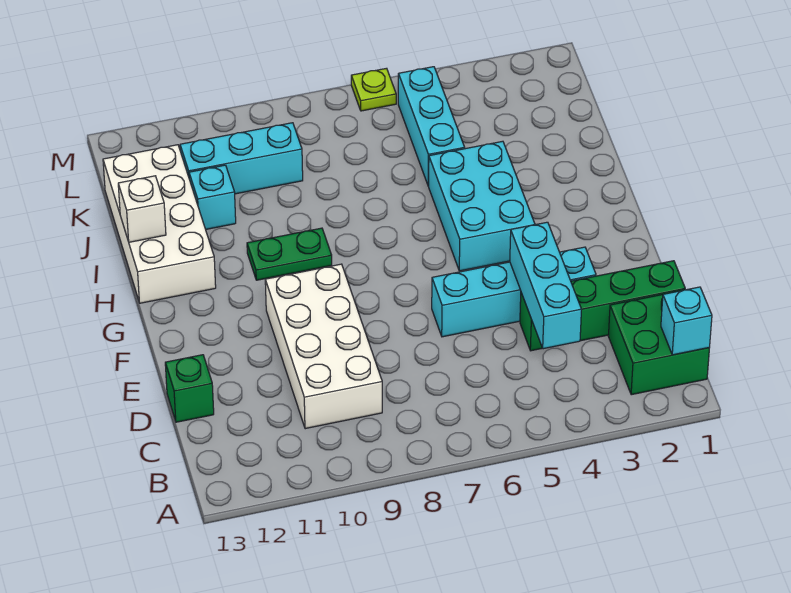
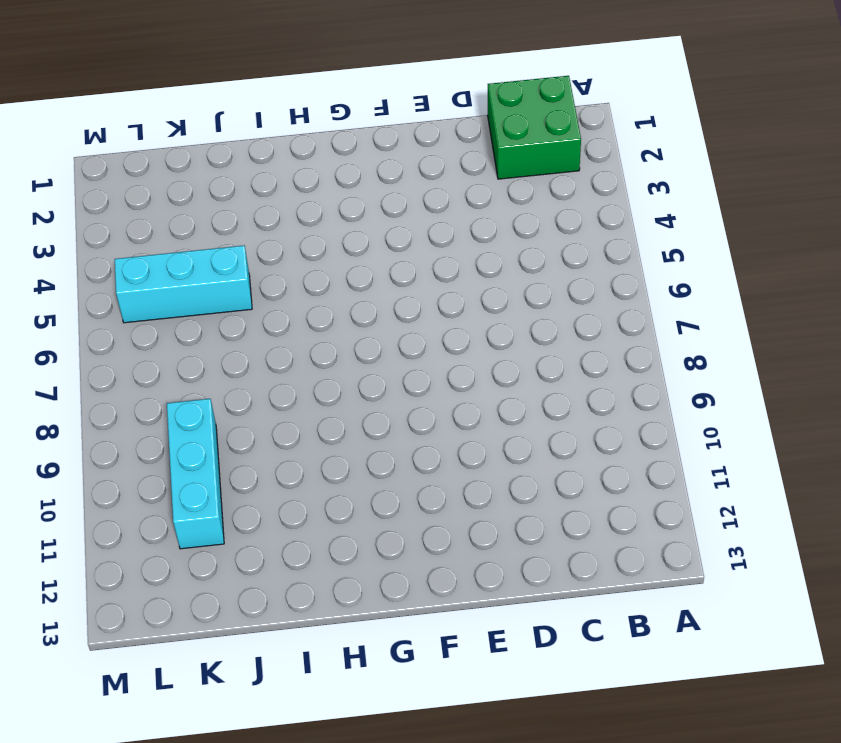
none -> white 2x4 brick [265,264,382,429]
none -> green 1x4 brick [520,261,685,351]
none -> green 1x1 brick [165,355,214,422]

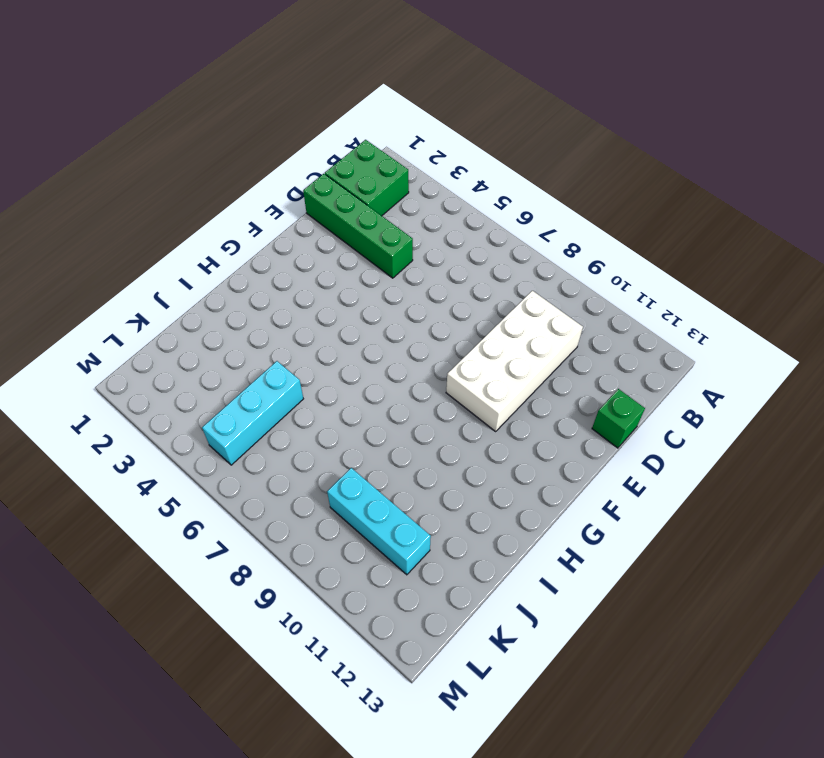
none -> cyan 1x4 brick [432,247,596,337]
none -> cyan 2x3 brick [429,141,535,271]
none -> green 1x2 plate [247,228,332,280]

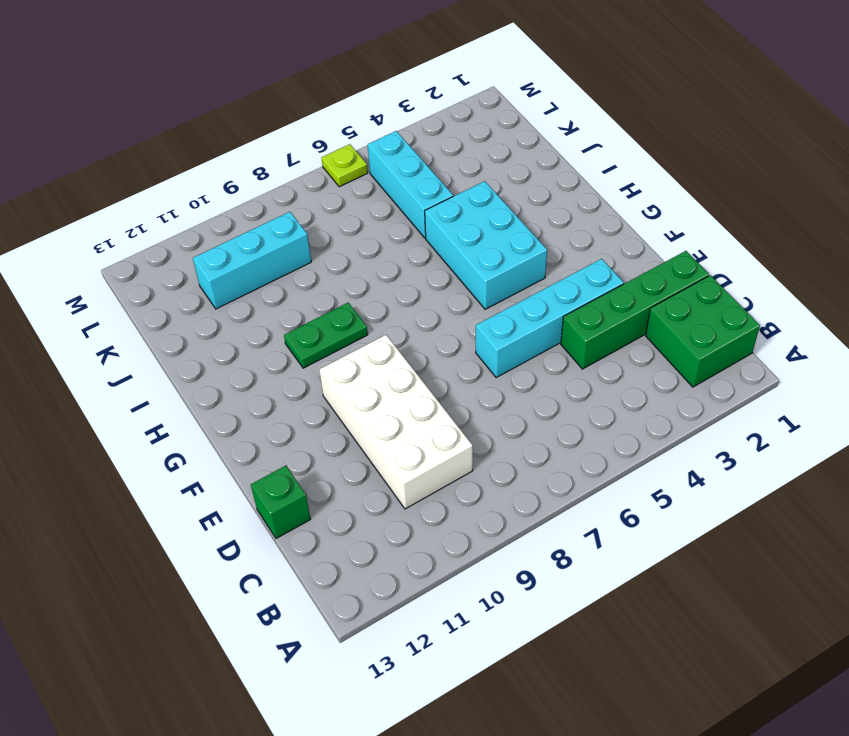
none -> white 2x4 brick [103,145,216,303]
none -> cyan 1x1 brick [189,165,236,229]
none -> cyan 1x1 brick [661,287,712,355]

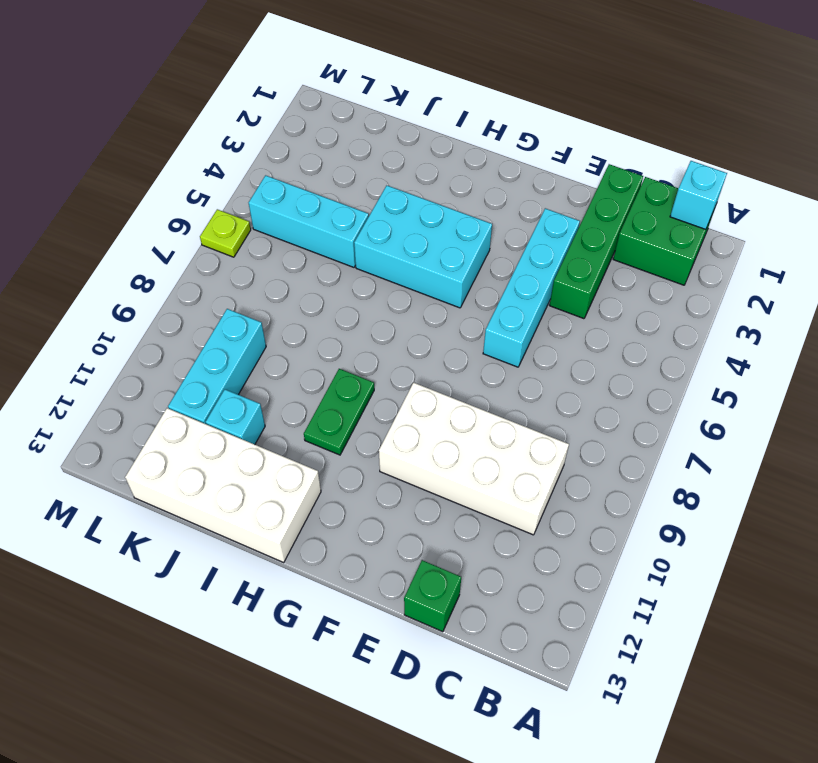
none -> cyan 1x3 brick [510,222,582,349]
none -> white 1x1 brick [118,176,166,242]

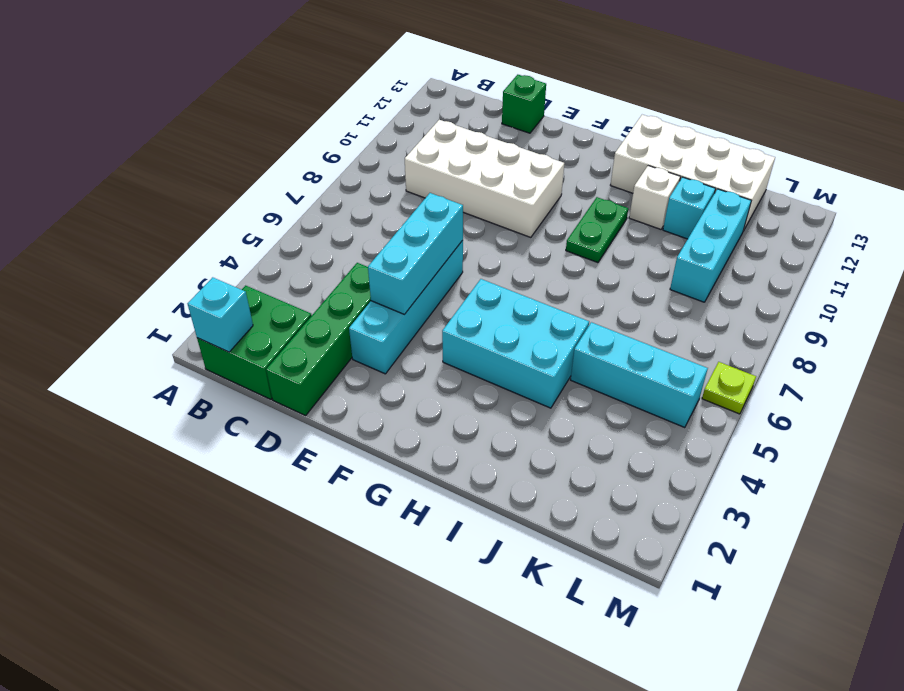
cyan 1x3 brick [368,193,463,314] -> cyan 1x3 brick turned to [510,222,582,349]
white 1x1 brick [629,166,680,229] -> white 1x1 brick moved to [118,176,166,242]

